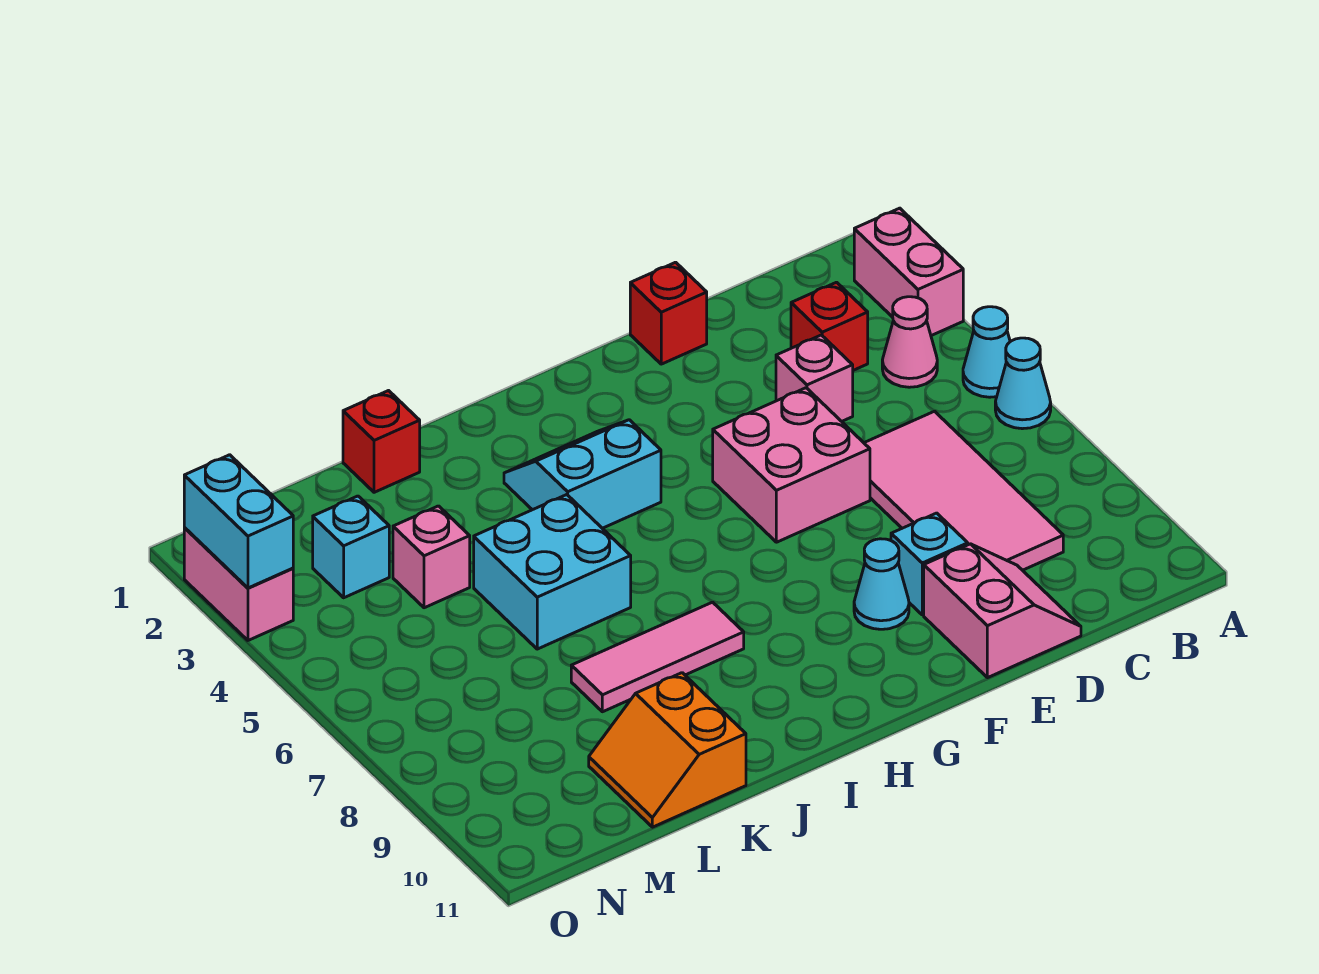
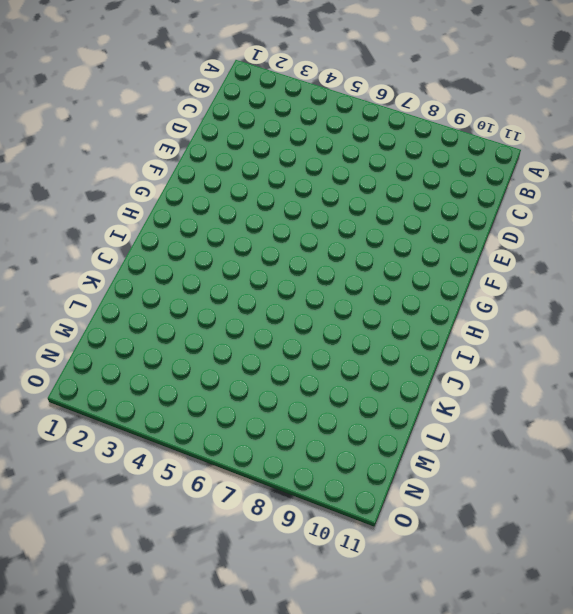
none -> pink 1x2 brick [854,208,963,336]
none -> cyan 1x1 cone [963,307,1010,397]
none -> cyan 1x1 cone [995,338,1051,429]

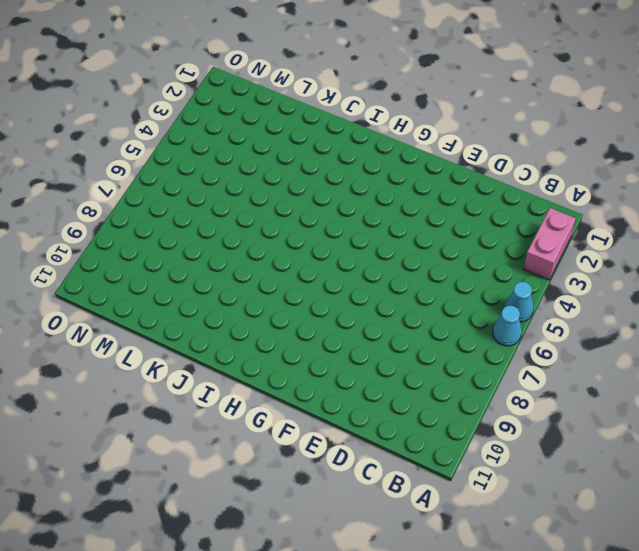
none -> pink 1x1 cone [882,297,937,387]
none -> red 1x1 brick [791,282,868,370]
none -> pink 2x4 tile [864,411,1063,570]

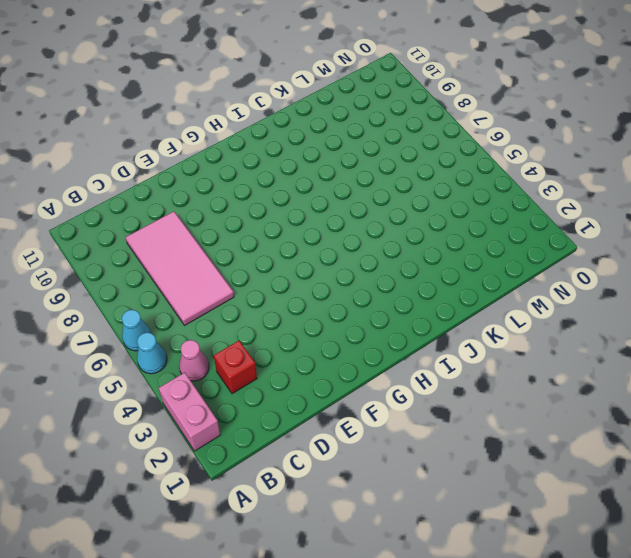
none -> pink 1x1 brick [776,335,853,421]
none -> pink 2x2 slope [924,544,1081,678]
none -> red 1x1 brick [630,262,707,364]

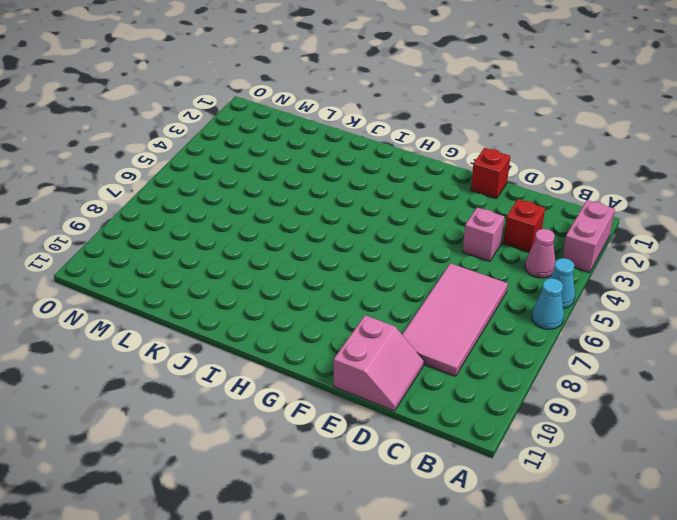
none -> pink 2x2 brick [713,388,870,542]
none -> cyan 1x1 brick [891,513,968,615]
none -> cyan 1x1 cone [854,539,909,629]

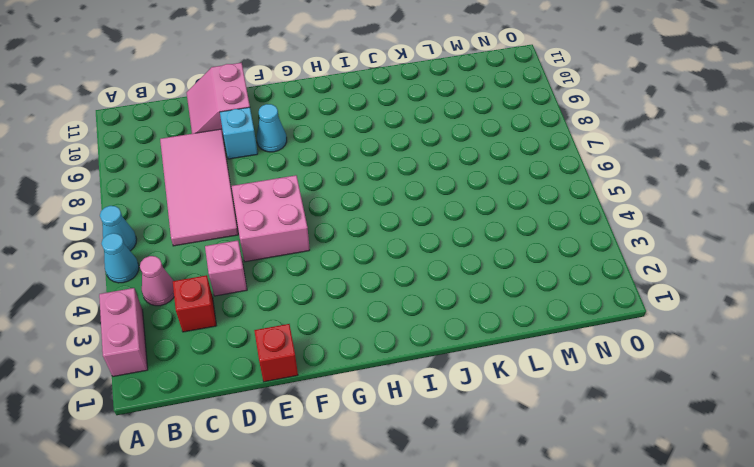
none -> cyan 2x2 slope [504,420,661,528]
none -> pink 1x3 tile [571,602,744,712]
none -> cyan 2x2 brick [474,495,631,649]

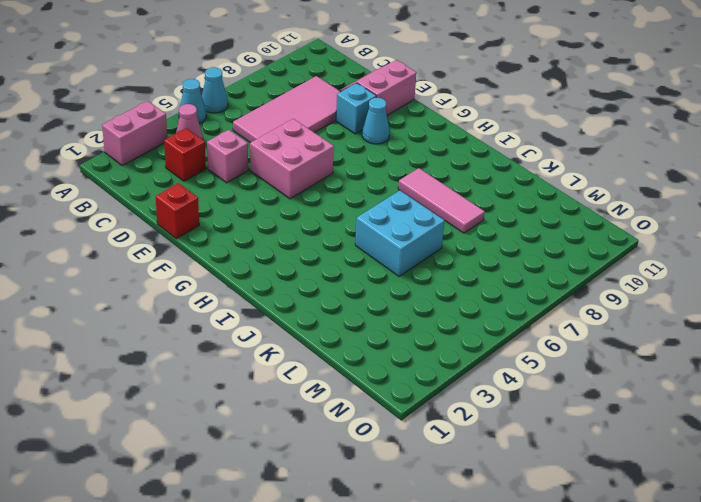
none -> cyan 2x2 slope [504,420,661,528]
none -> red 1x1 brick [343,391,420,492]
none -> orange 2x2 slope [589,673,746,827]

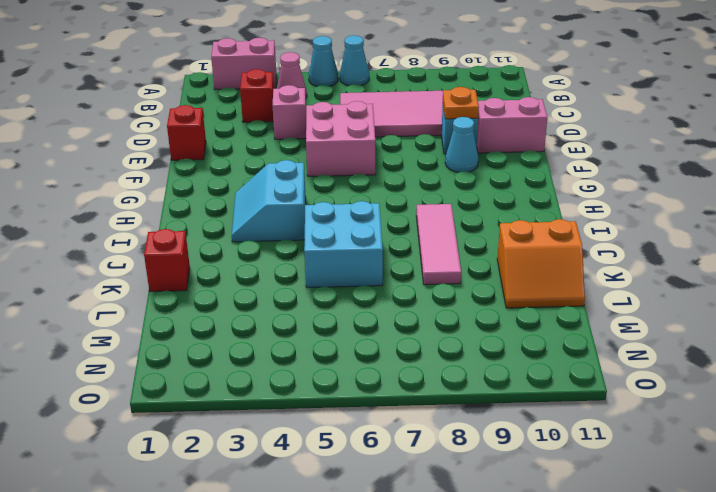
orange 1x1 plate [443,87,479,119] -> none
none -> pink 1x1 brick [393,506,470,608]
none -> cyan 1x1 brick [313,496,389,598]
none -> pink 1x2 brick [184,528,293,640]

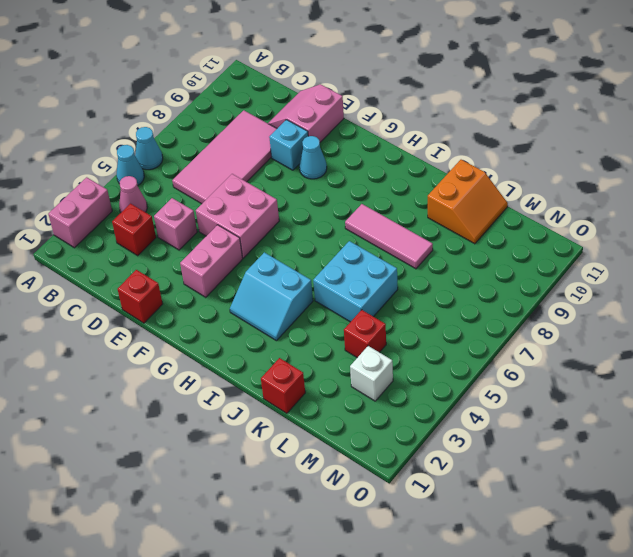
pink 1x2 brick [180,225,243,297] -> pink 1x2 brick moved to [184,528,293,640]
red 1x1 brick [344,310,386,358] -> pink 1x1 brick [393,506,470,608]
white 1x1 brick [350,346,393,401] -> cyan 1x1 brick [313,496,389,598]
none -> cyan 1x2 brick [184,455,293,588]

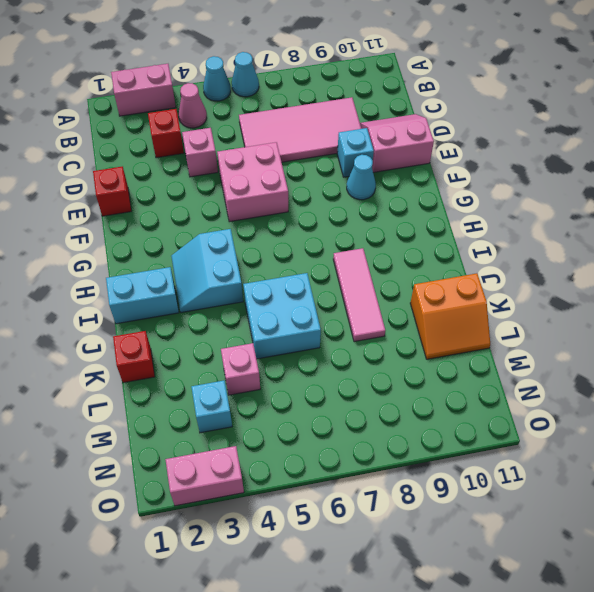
cyan 1x2 brick [106,267,179,324] -> cyan 1x2 brick moved to [184,455,293,588]

